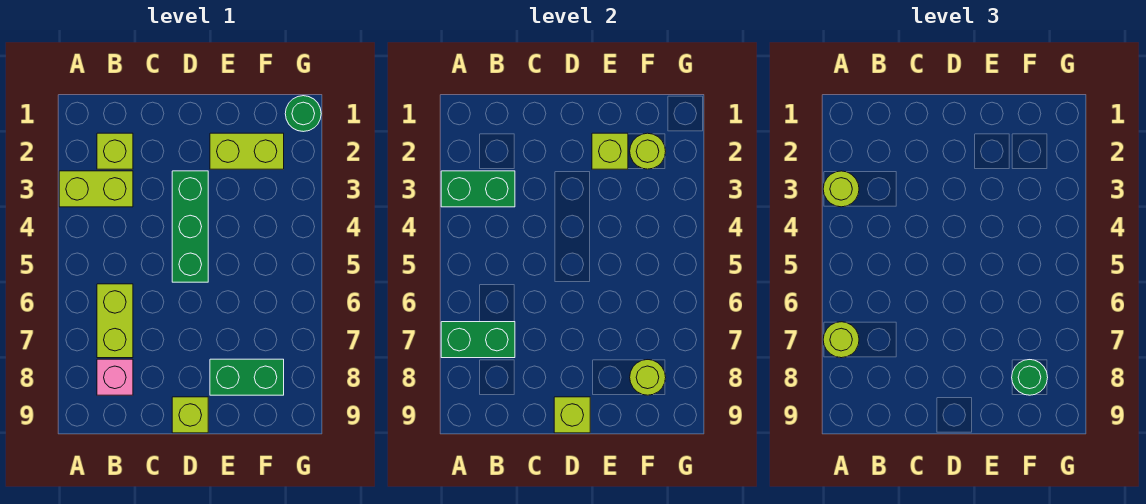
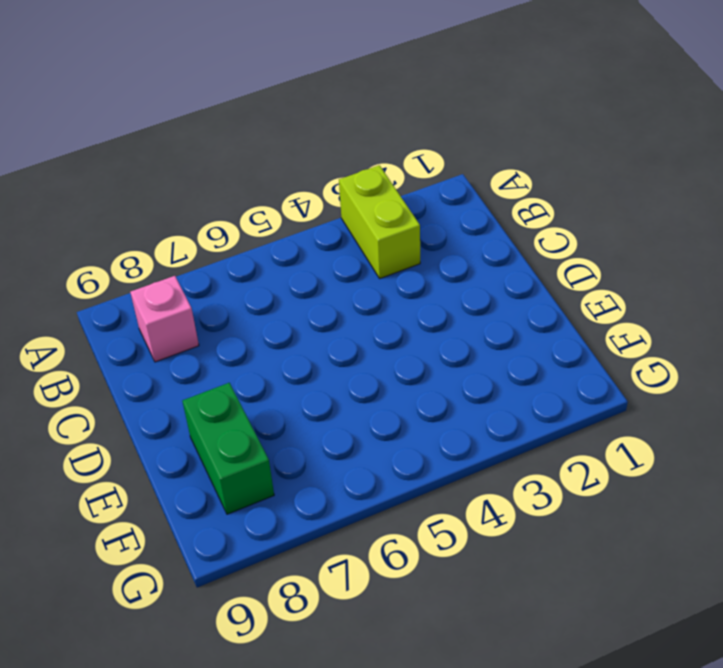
none -> lime 1x1 brick [97,133,133,169]
none -> lime 1x2 brick [97,284,133,358]
none -> green 1x3 brick [172,171,208,282]

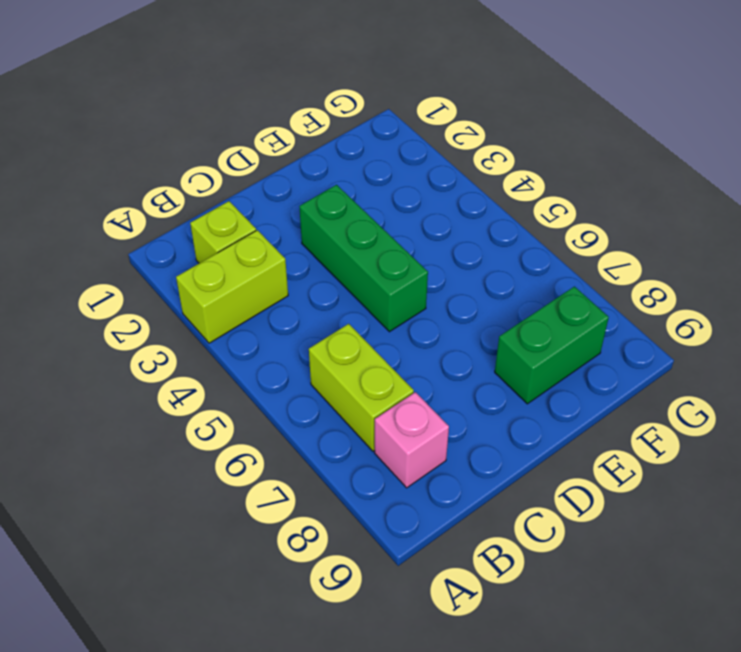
none -> lime 1x1 brick [172,397,208,433]
none -> lime 1x2 brick [210,133,284,169]
none -> green 1x1 round brick [285,96,321,132]

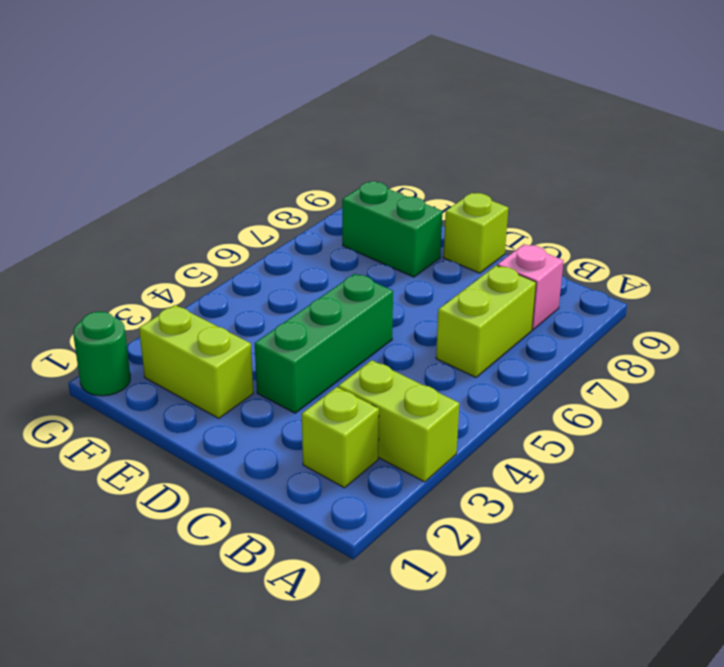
none -> green 1x2 brick [441,171,515,207]
none -> green 1x2 brick [441,322,515,358]
none -> lime 1x1 brick [554,397,590,433]

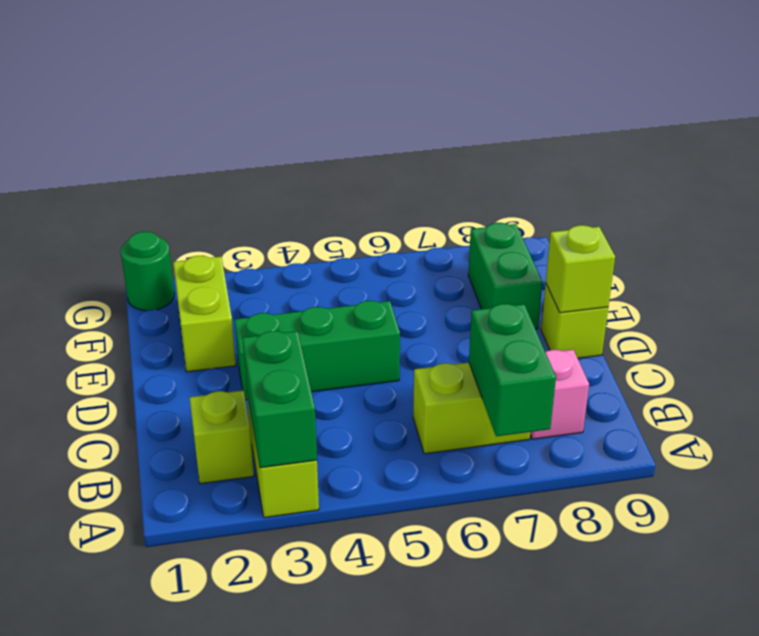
none -> lime 1x1 brick [592,133,628,169]
none -> lime 1x1 round brick [630,133,666,169]
none -> lime 1x1 round brick [630,360,666,395]

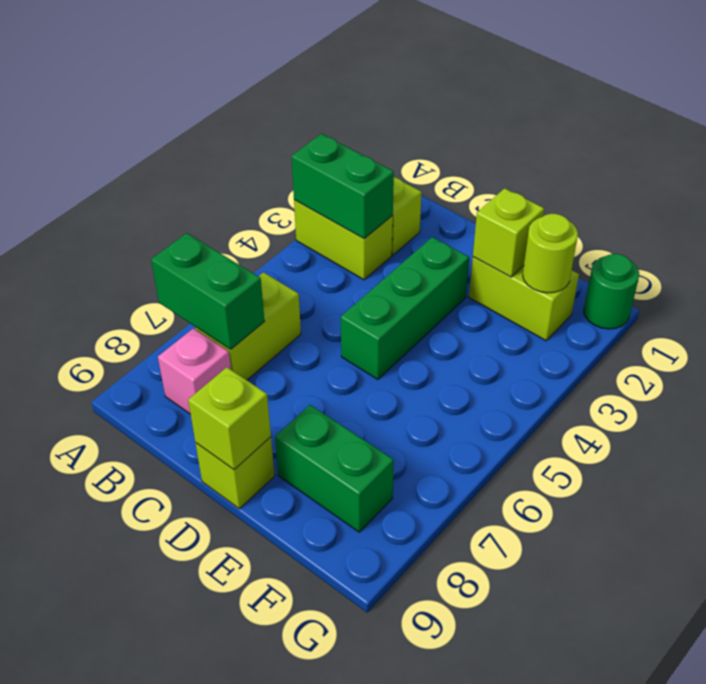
none -> lime 1x1 round brick [630,360,666,395]
none -> lime 1x1 round brick [823,171,859,207]
none -> lime 1x1 round brick [823,322,859,358]

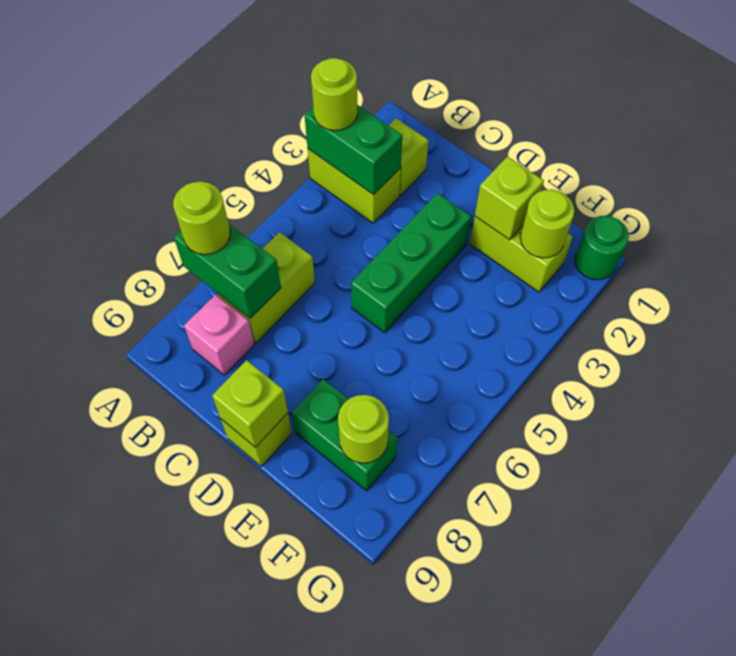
none -> green 1x1 round brick [1012,360,1048,395]

